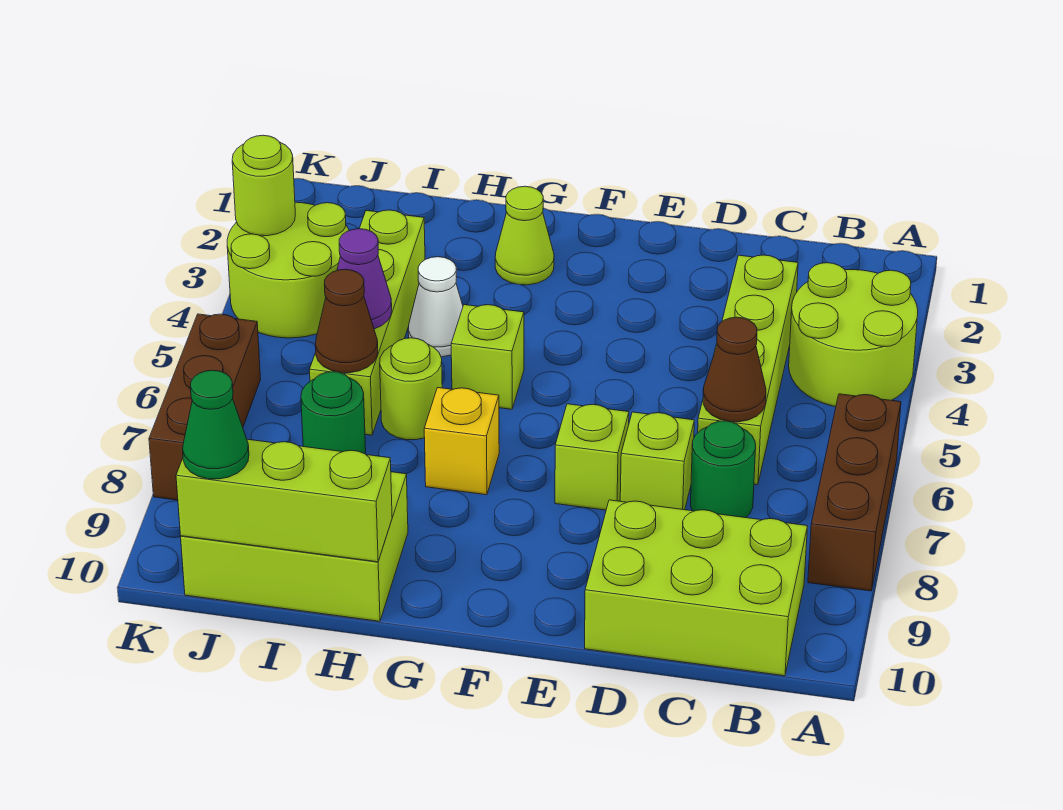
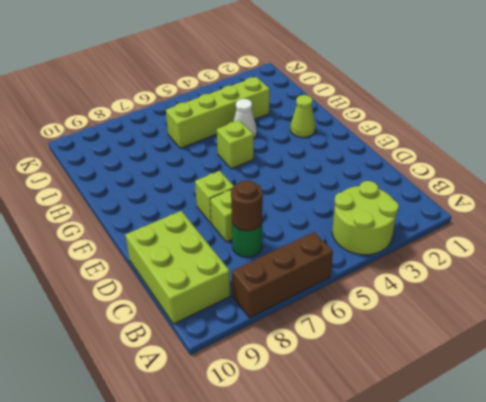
brown 1x1 round brick [231,180,263,231] -> none
none -> lime 1x4 brick [698,255,798,485]
none -> yellow 1x1 brick [424,388,499,495]
none -> lime 1x1 round brick [380,338,442,440]

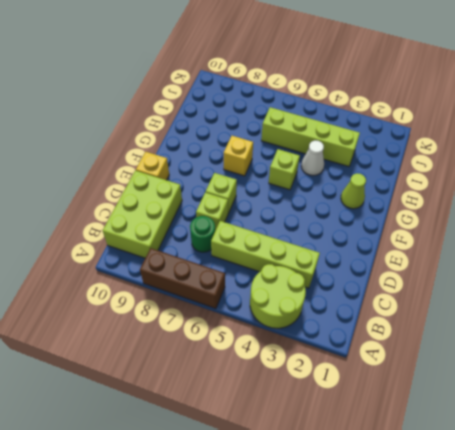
yellow 1x1 brick [136,152,169,180] -> none
none -> lime 1x1 round brick [380,338,442,440]
none -> lime 2x3 brick [181,472,408,621]
none -> green 1x1 round brick [301,372,366,454]

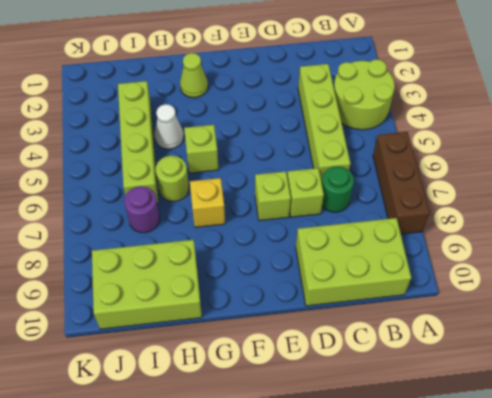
purple 1x1 round brick [124,186,160,233] -> green 1x1 round brick [301,372,366,454]
none -> lime 2x2 round brick [227,202,349,338]
none -> brown 1x3 brick [149,314,261,500]
none -> brown 1x1 cone [703,317,766,422]

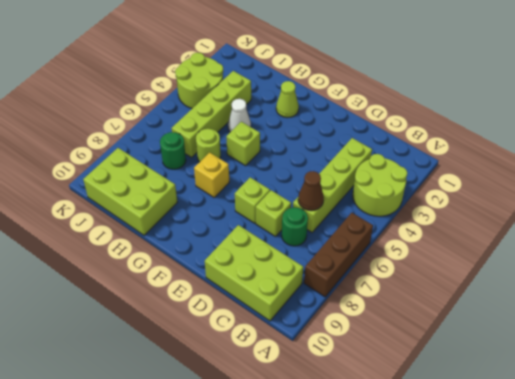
none -> brown 1x3 brick [149,314,261,500]
none -> lime 1x3 brick [176,439,392,562]
none -> purple 1x1 cone [337,229,392,329]

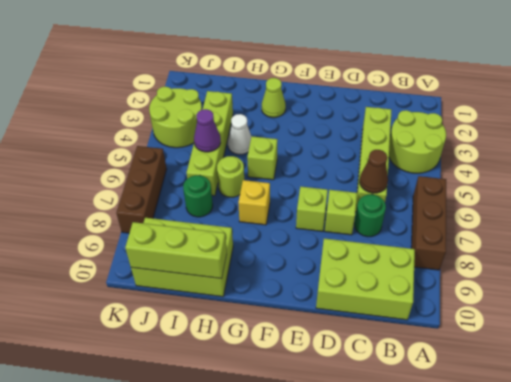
none -> brown 1x1 cone [315,269,378,373]
none -> lime 1x1 round brick [232,135,295,236]
none -> green 1x1 cone [183,370,249,479]

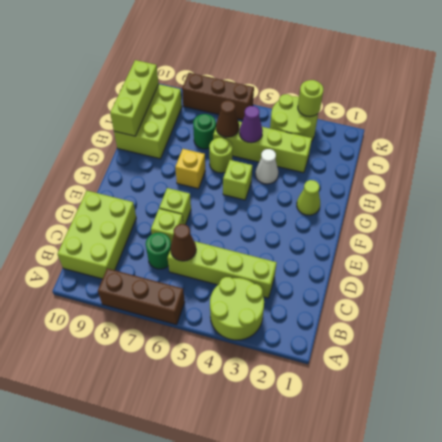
none -> green 1x1 cone [183,370,249,479]

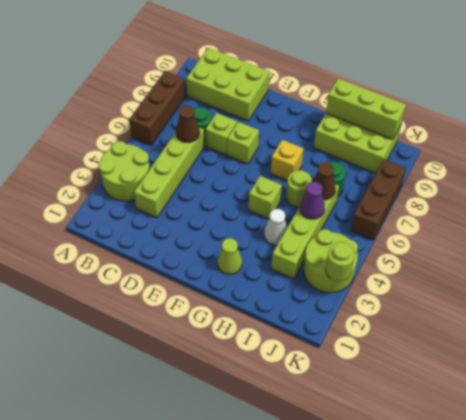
none -> green 1x1 cone [183,370,249,479]

